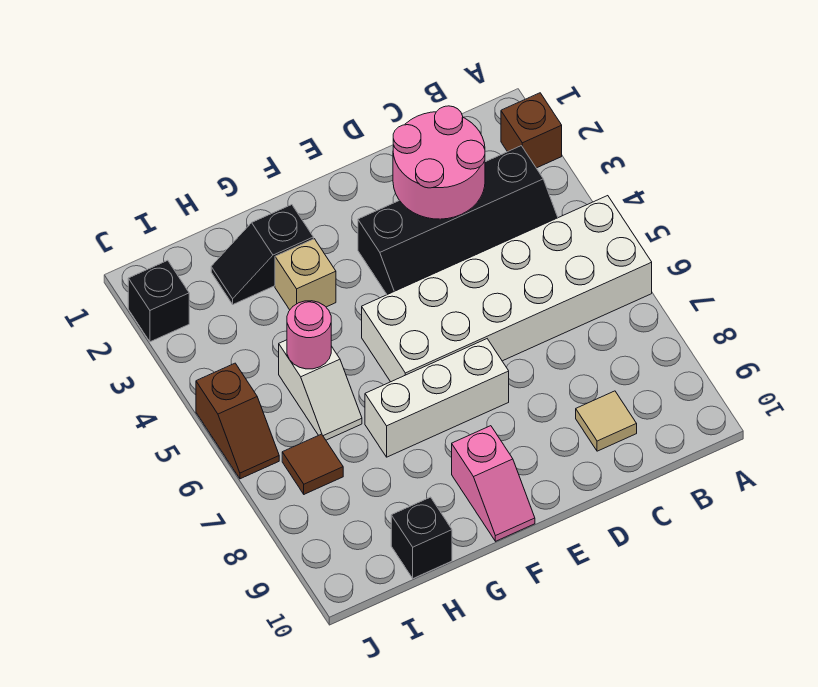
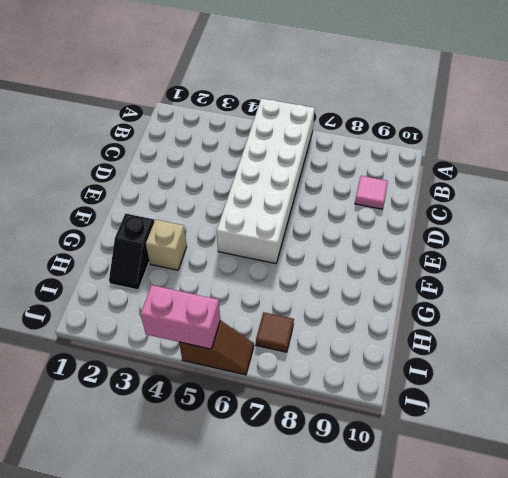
pink 1x1 tile [355,176,388,209] -> tan 1x1 tile [576,391,637,451]
pink 1x2 brick [141,285,220,349] -> none
none -> brown 1x1 brick [501,93,562,168]
none -> black 2x4 slope [358,146,558,295]
none -> white 1x3 brick [365,339,509,457]

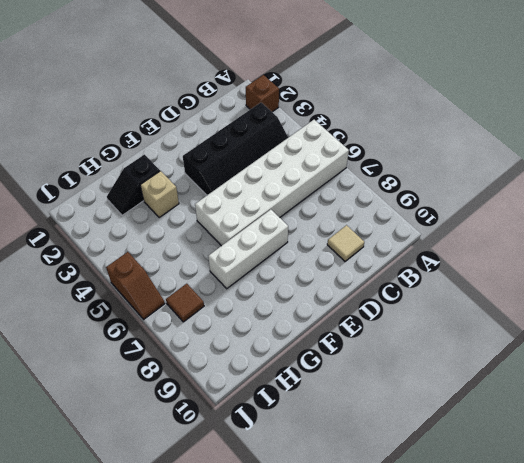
none -> pink 1x2 slope [452,426,535,541]
none -> white 1x2 slope [279,340,362,440]
none -> black 1x1 brick [391,497,452,578]

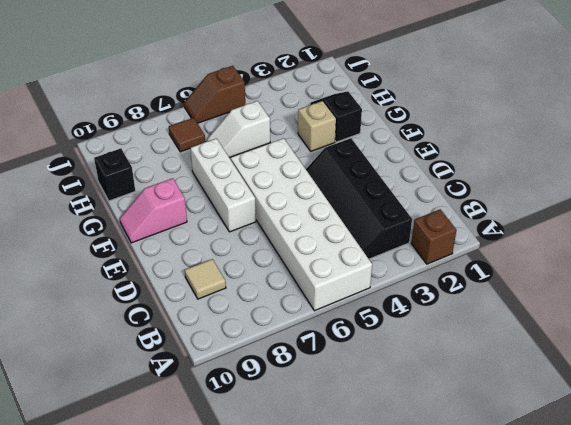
none -> black 1x1 brick [128,260,189,342]
none -> pink 2x2 round brick [393,106,485,219]
none -> pink 1x1 round brick [287,301,331,369]

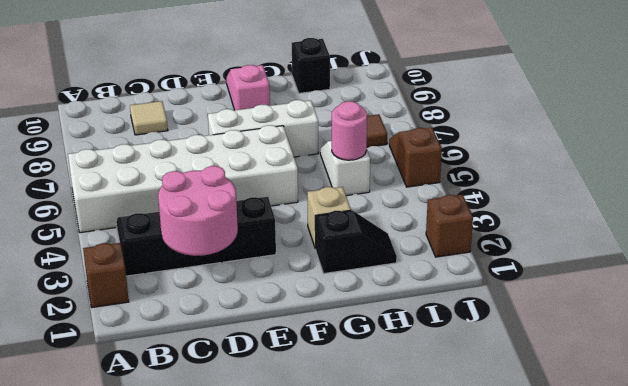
brown 1x1 brick [426,195,473,257] -> black 1x1 brick [128,260,189,342]

